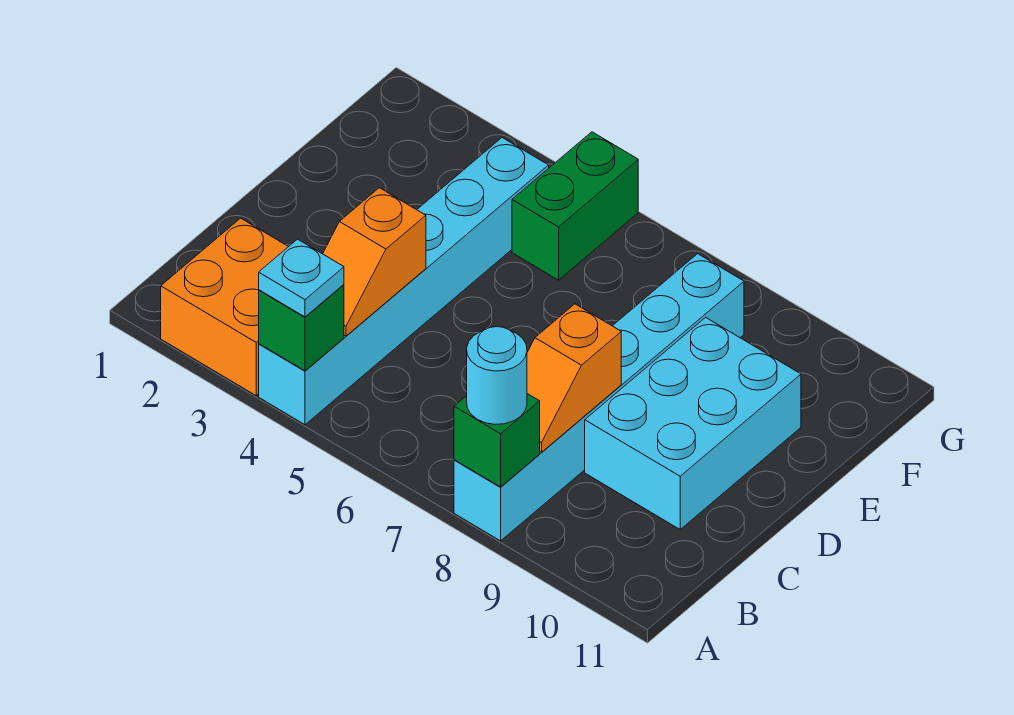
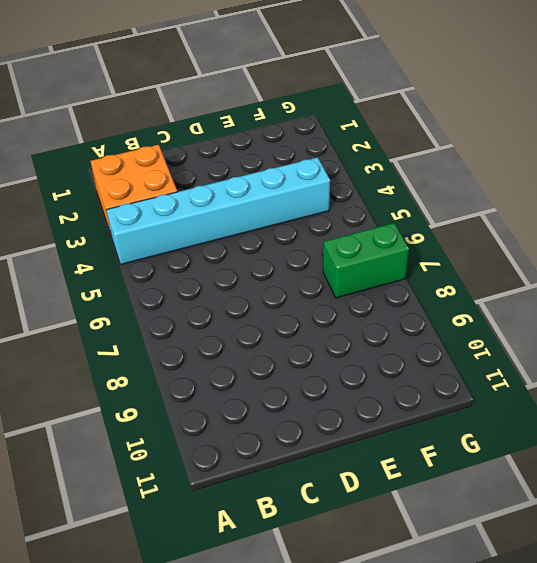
green 1x2 brick [323,223,409,298] -> green 1x2 brick moved to [512,132,638,280]
none -> cyan 1x6 brick [454,254,744,541]
none -> cyan 2x3 brick [585,317,801,529]

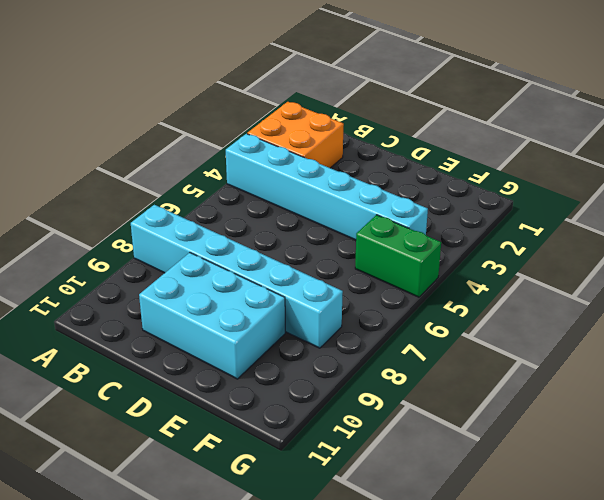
none -> green 1x1 brick [259,285,344,371]
none -> green 1x1 brick [454,394,540,487]

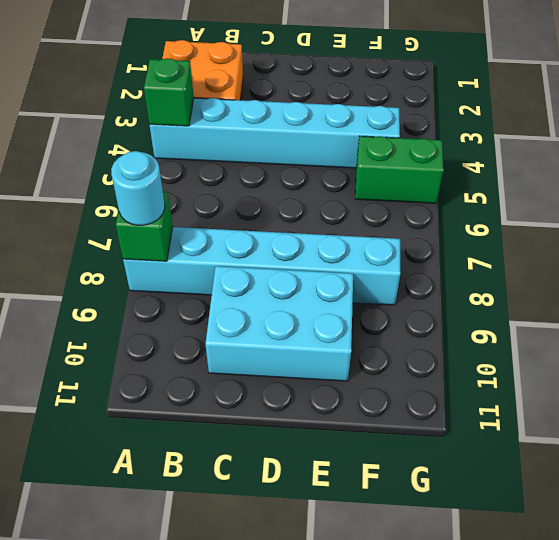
none -> orange 1x2 slope [323,188,426,336]
none -> orange 1x2 slope [527,304,621,452]

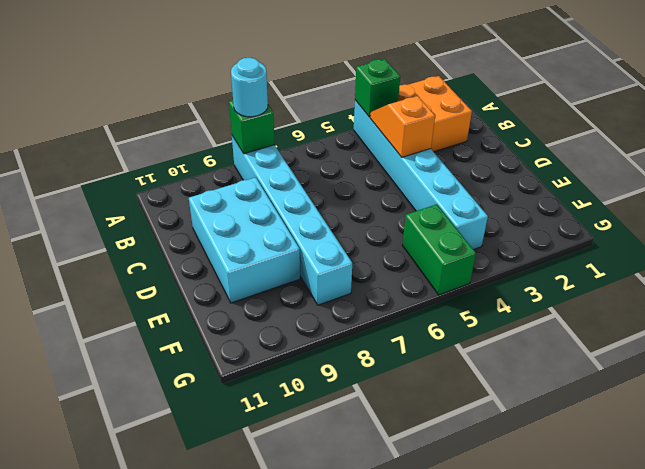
none -> orange 1x2 slope [527,304,621,452]
none -> cyan 1x1 plate [259,239,344,317]

